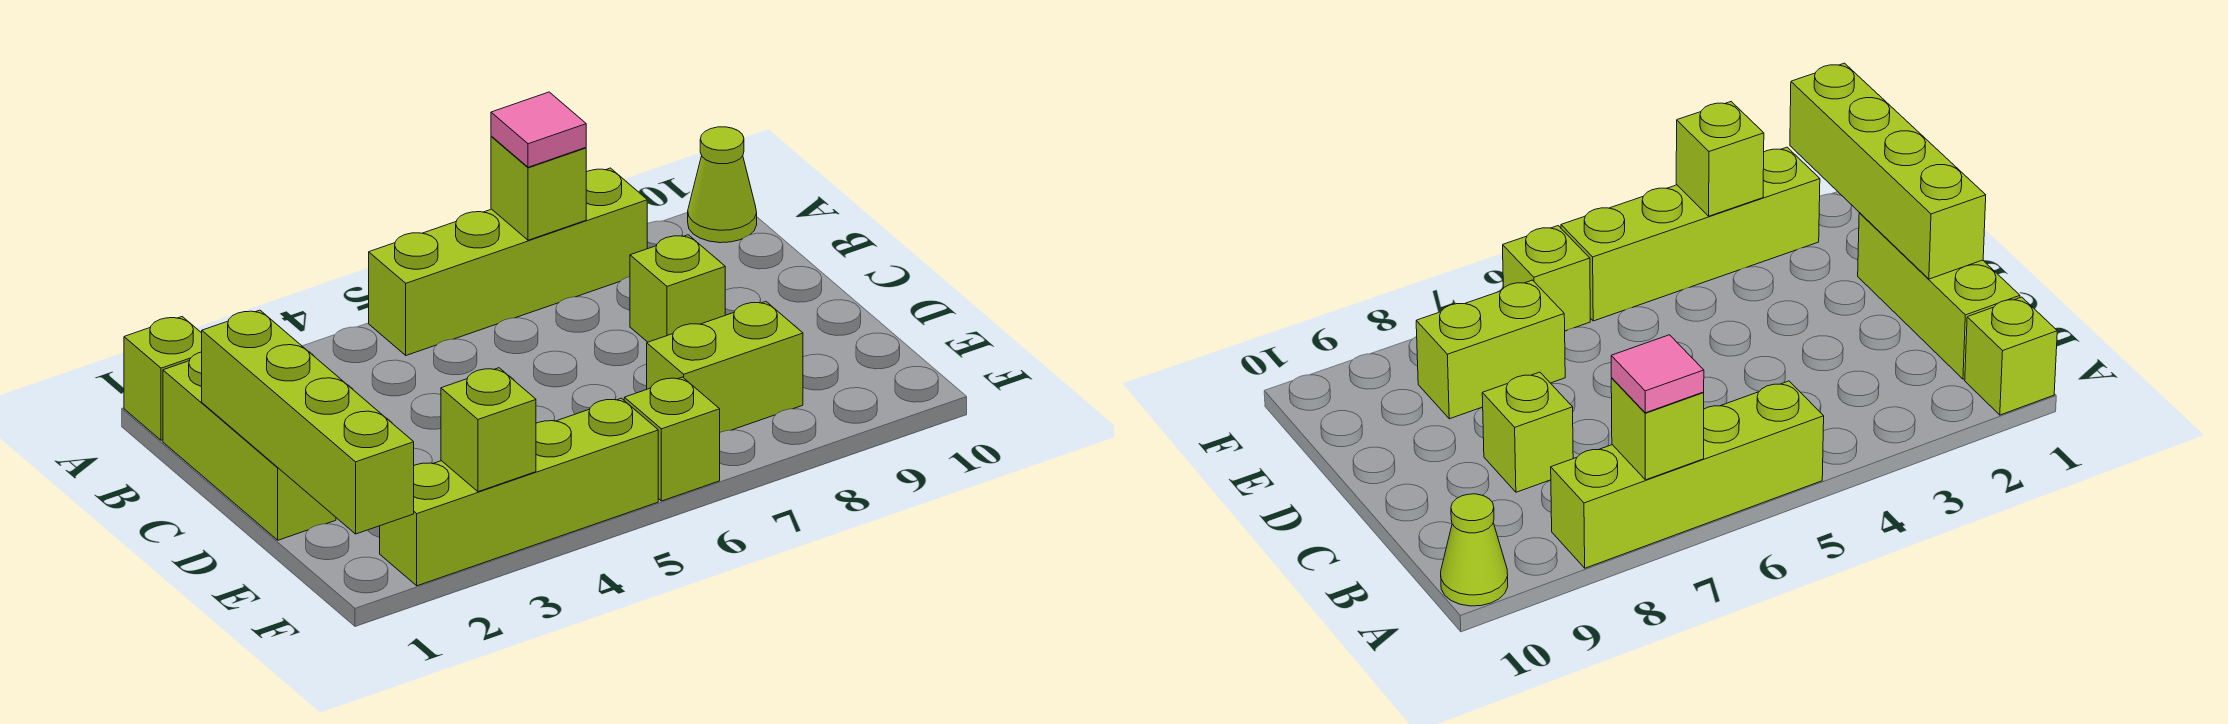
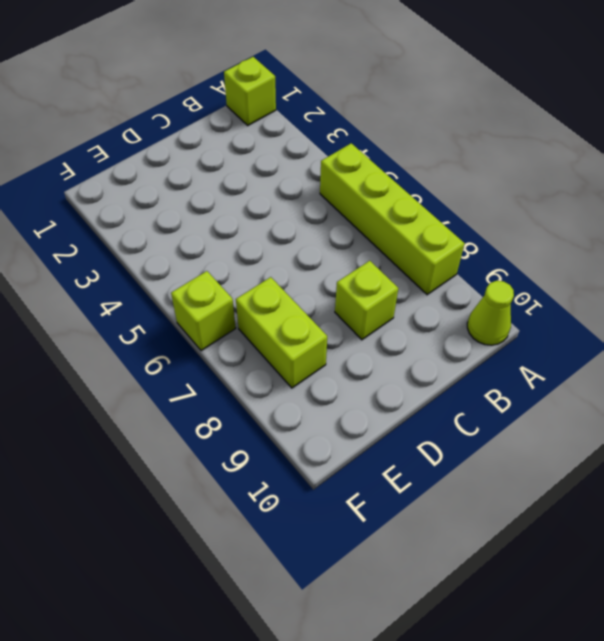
none -> lime 1x3 brick [163,352,336,540]
none -> lime 1x4 brick [380,398,658,586]
none -> lime 1x1 brick [491,136,586,240]

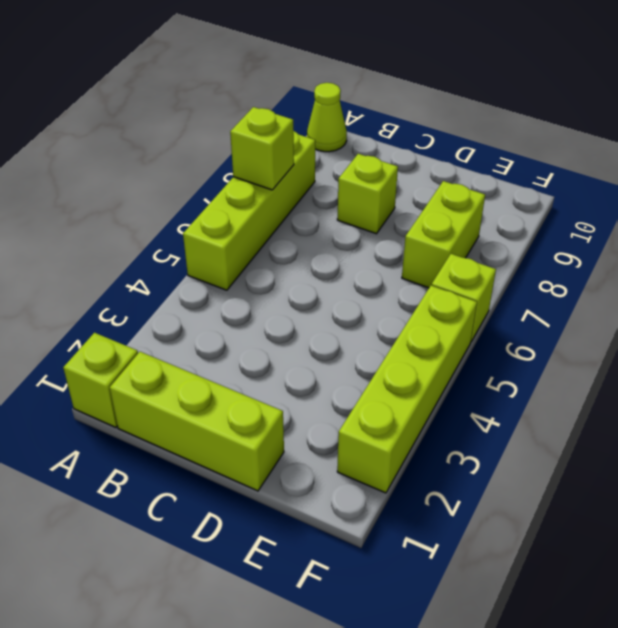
none -> lime 1x4 brick [202,310,414,534]
none -> lime 1x1 brick [441,368,536,492]
none -> pink 1x1 tile [491,92,586,167]

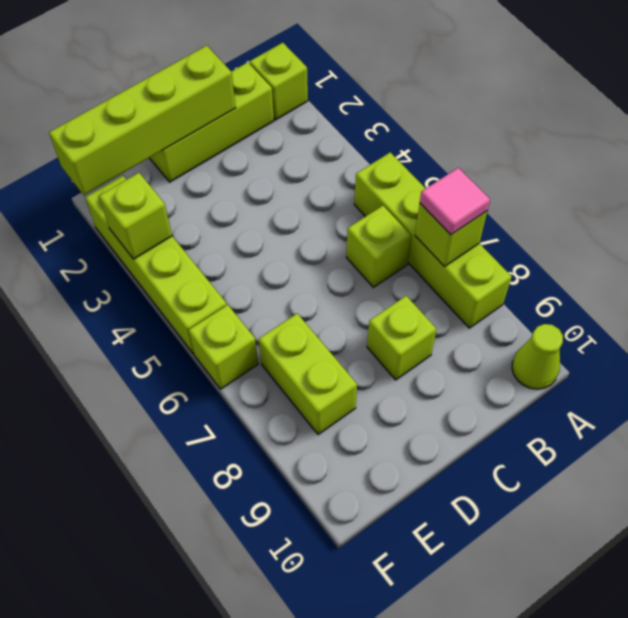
lime 1x1 brick [346,206,411,287] -> none

